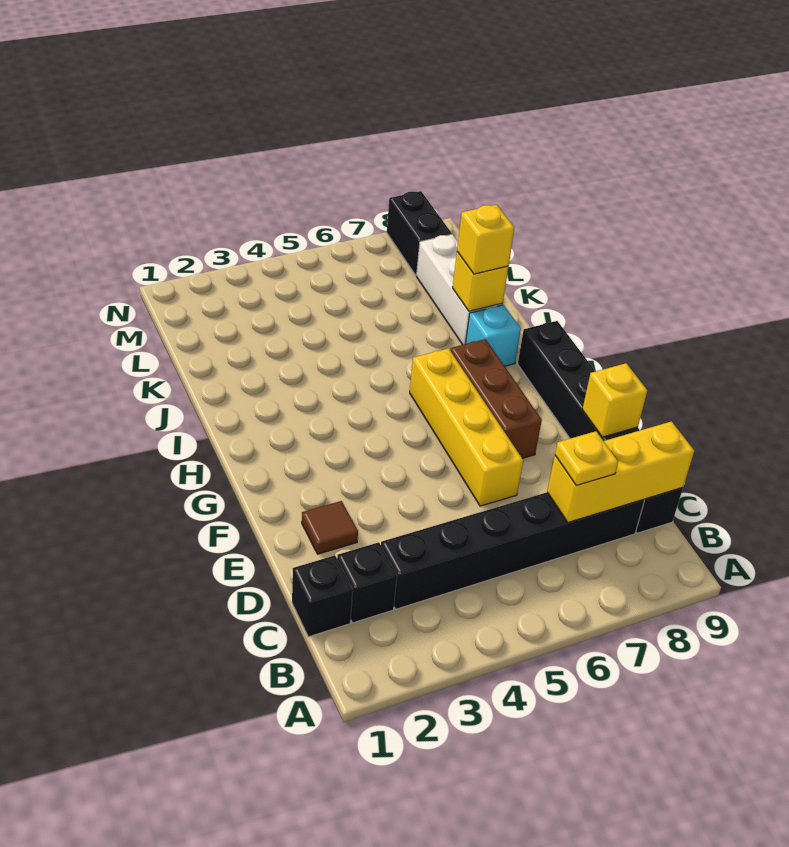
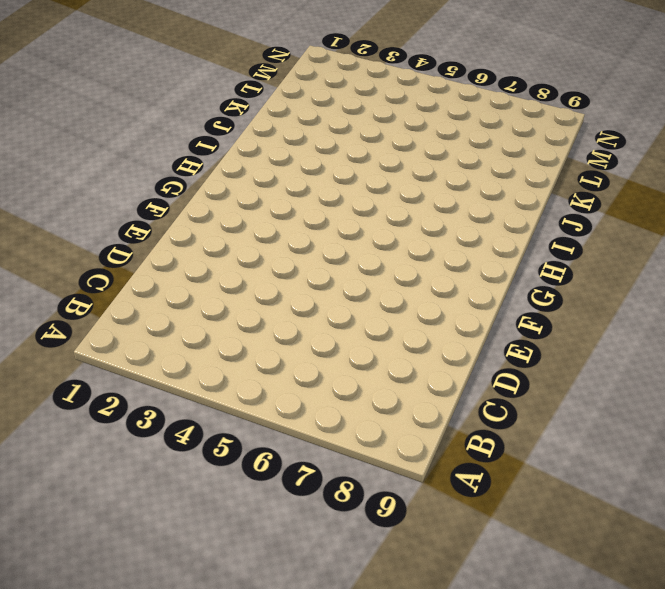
none -> black 1x1 brick [292,555,353,637]
none -> black 1x1 brick [337,542,397,623]
none -> black 1x6 brick [381,492,645,609]

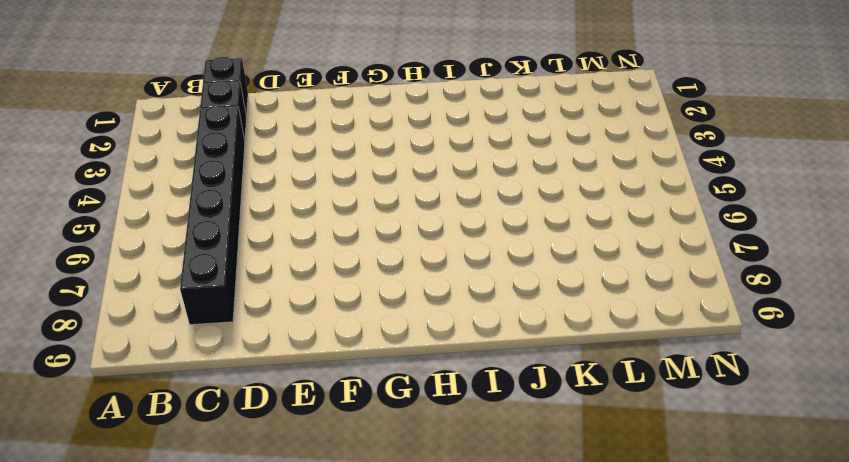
none -> black 1x6 brick [518,321,683,533]
none -> brown 1x1 tile [302,501,358,554]
none -> yellow 1x4 brick [410,348,523,506]

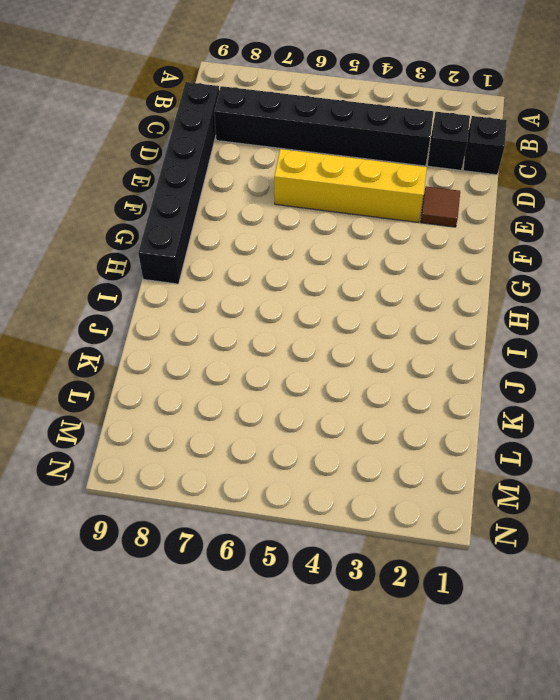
yellow 1x4 brick [274,149,427,222] -> yellow 1x4 brick turned to [410,348,523,506]
none -> brown 1x3 brick [450,339,542,458]
none -> cyan 1x1 brick [466,305,521,366]
none -> white 1x3 brick [417,234,503,345]

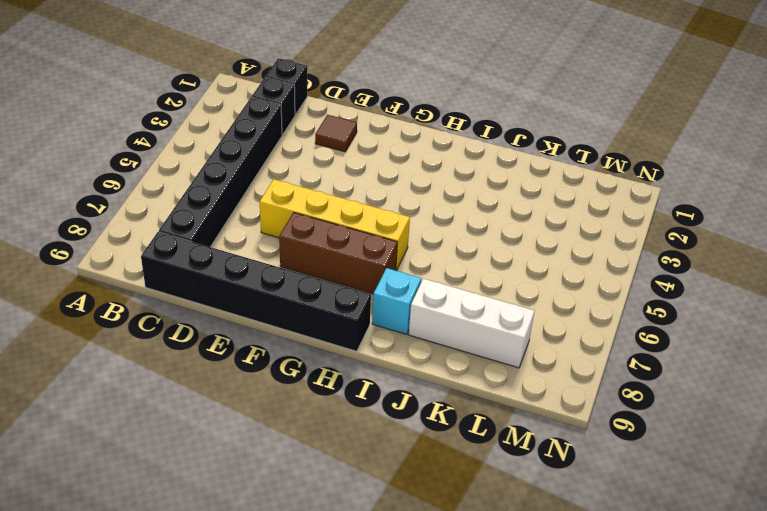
none -> black 1x2 brick [387,191,452,275]
none -> yellow 1x3 brick [547,422,694,523]
none -> yellow 1x1 brick [582,363,647,437]

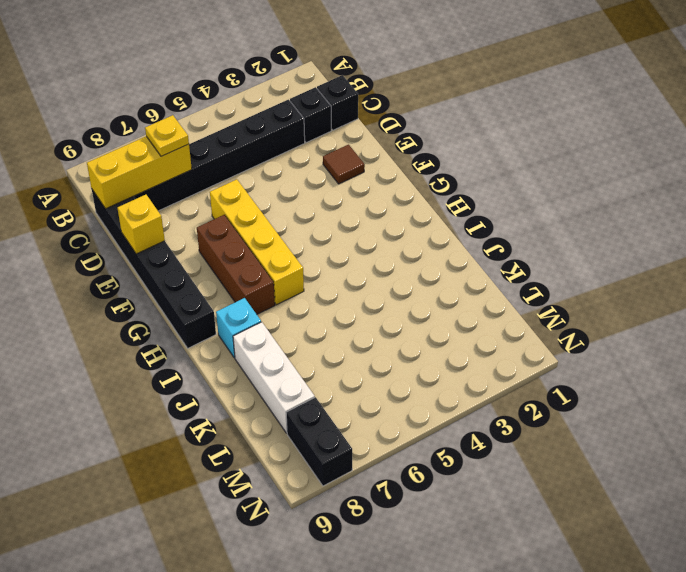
none -> yellow 1x1 brick [453,252,508,311]
none -> yellow 1x1 brick [457,205,514,274]

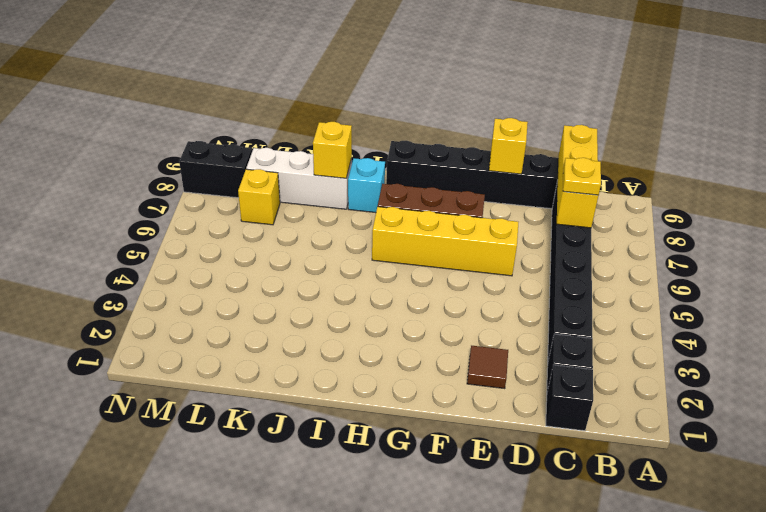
yellow 1x1 brick [238,169,280,225] -> yellow 1x1 brick moved to [457,205,514,274]

